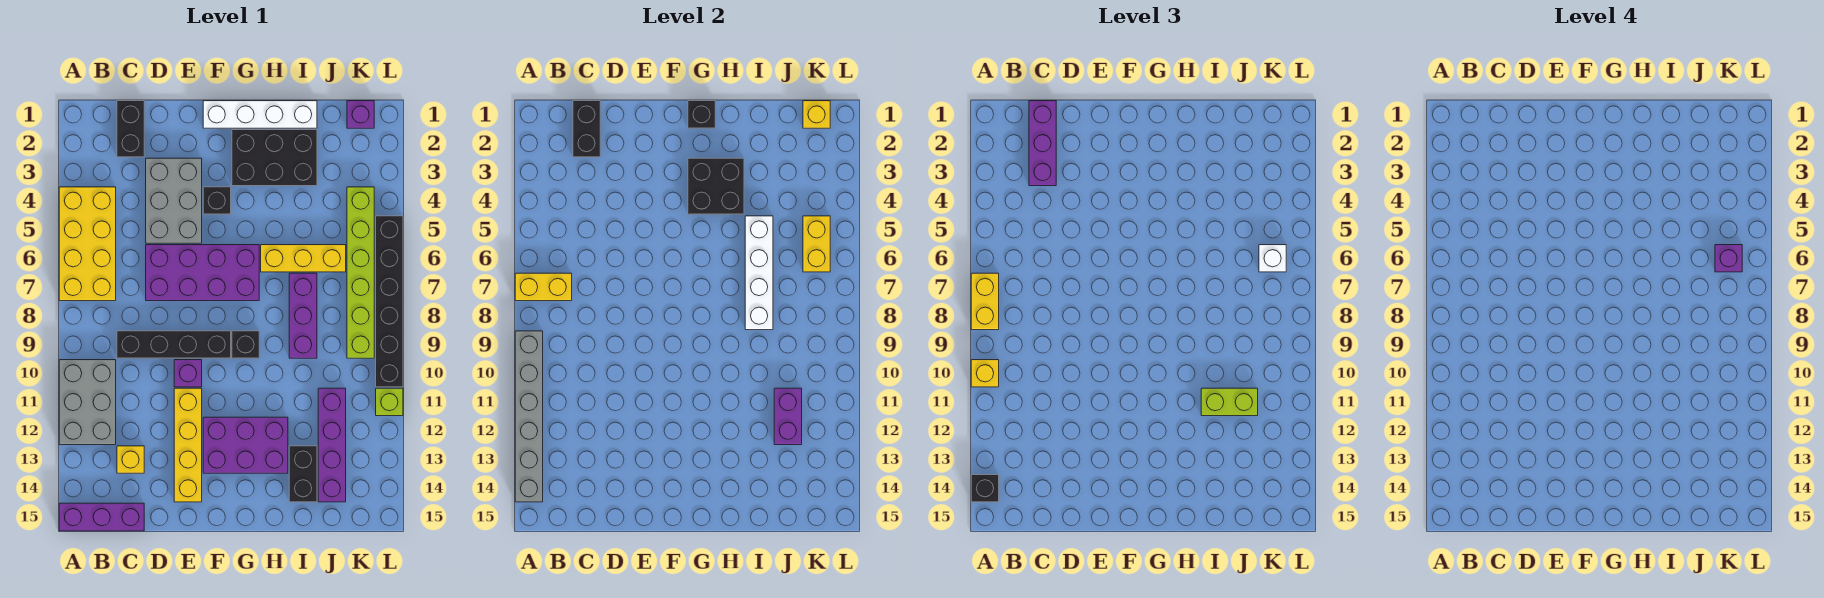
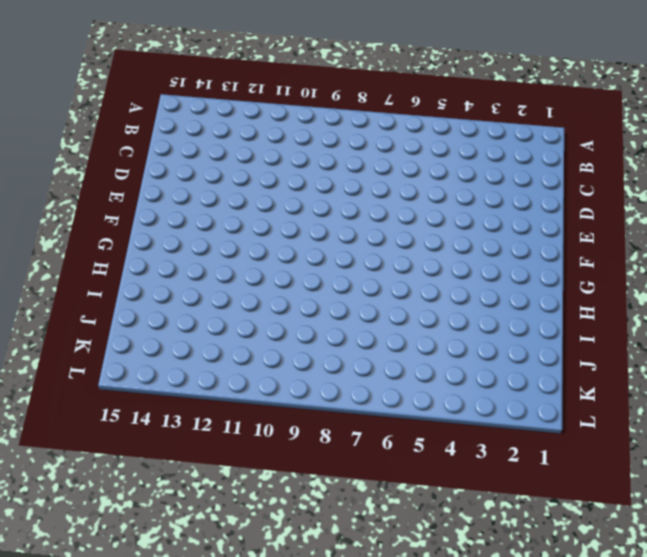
none -> yellow 2x4 brick [59,187,116,301]
none -> grey 2x3 brick [59,360,116,445]
none -> purple 1x3 brick [59,503,144,531]
none -> black 1x2 brick [117,101,144,157]

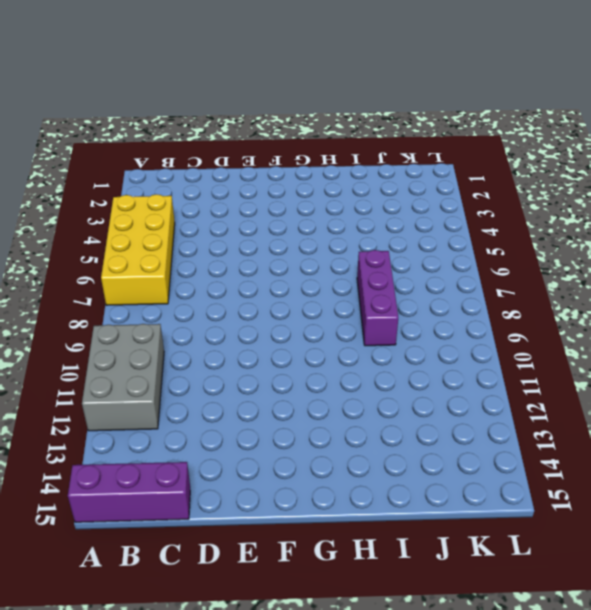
none -> black 1x2 brick [117,101,144,157]
none -> black 1x4 brick [117,331,231,358]
none -> yellow 1x1 brick [117,446,144,473]
none -> grey 2x3 brick [146,158,202,243]

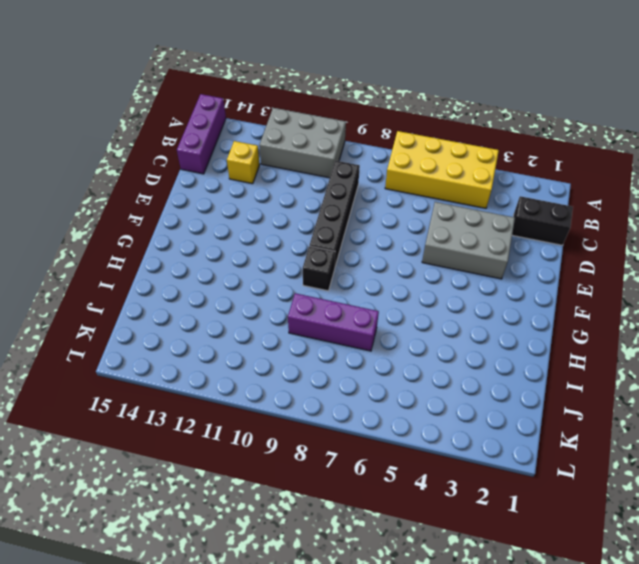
none -> purple 2x4 brick [146,245,259,301]
none -> purple 1x1 brick [174,360,202,387]
none -> yellow 1x4 brick [174,388,202,502]
none -> white 1x4 brick [203,101,317,128]

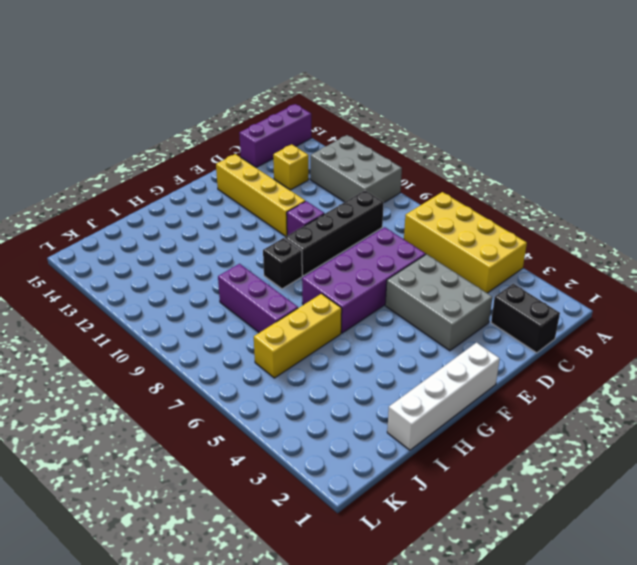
none -> black 1x1 brick [203,187,231,214]
none -> purple 2x3 brick [203,417,288,473]
none -> black 2x3 brick [232,130,317,186]
none -> black 1x2 brick [289,446,317,502]

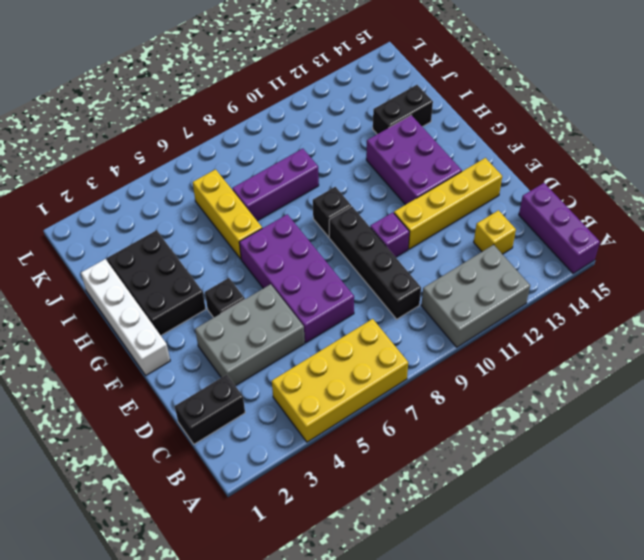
none -> purple 1x4 brick [318,388,346,502]
none -> purple 1x1 brick [347,101,374,128]
none -> lime 1x6 brick [347,187,374,358]
none -> black 1x6 brick [376,216,403,387]

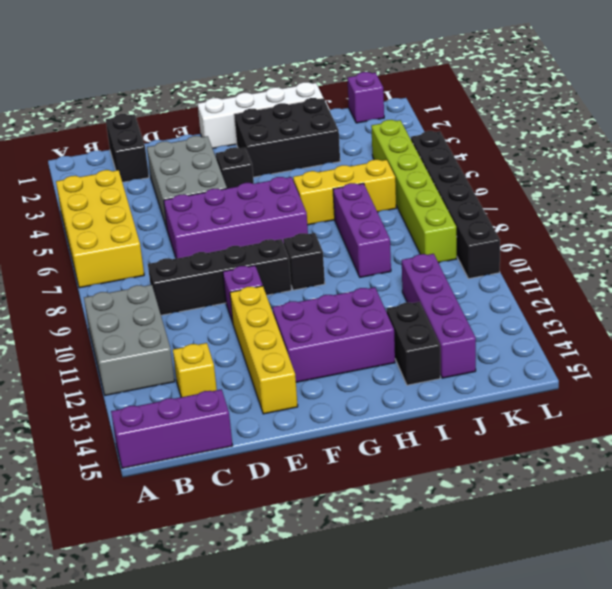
none -> lime 1x1 brick [376,388,403,416]
none -> yellow 1x2 brick [515,273,572,301]
none -> grey 1x6 brick [515,331,543,502]
none -> black 1x2 brick [573,101,600,157]

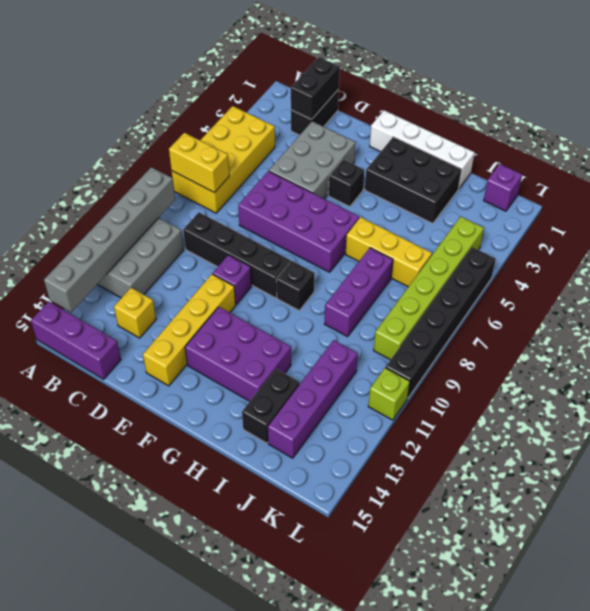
none -> black 1x1 brick [688,101,715,128]
none -> black 2x2 brick [688,158,744,214]
none -> white 1x4 brick [745,216,773,330]
none -> purple 1x2 brick [774,388,802,445]

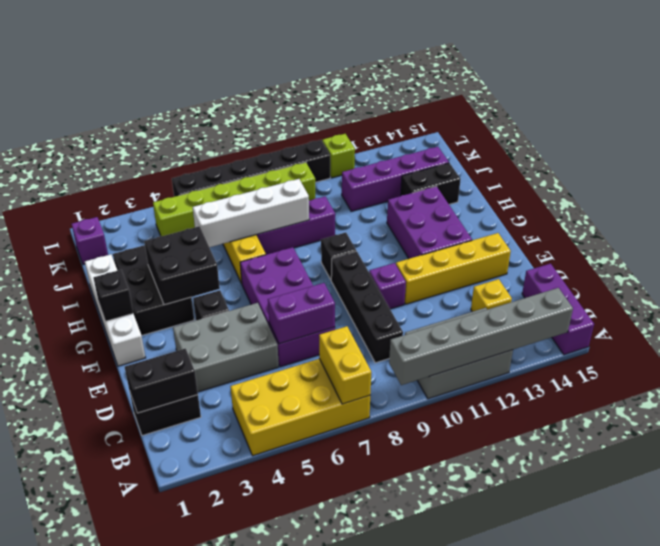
purple 1x2 brick [268,283,335,344] -> purple 1x2 brick moved to [774,388,802,445]
none -> yellow 1x1 brick [803,101,830,128]
none -> yellow 1x2 brick [803,216,830,272]
none -> yellow 1x2 brick [971,273,999,330]
none -> yellow 1x1 brick [971,360,999,387]

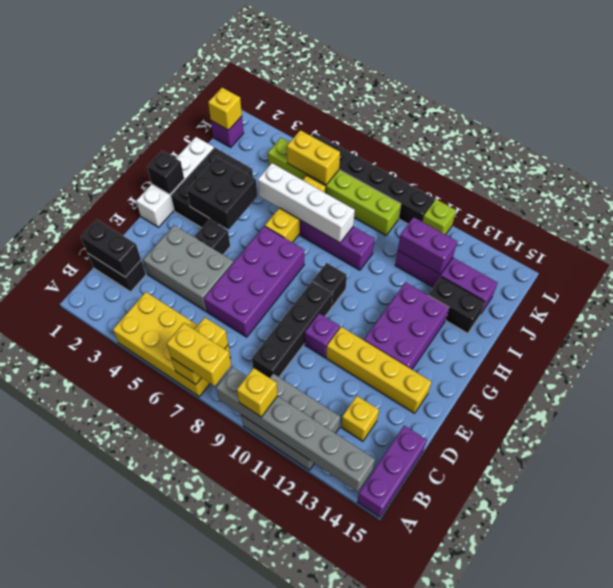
none -> black 1x1 brick [971,475,999,502]
none -> purple 1x3 brick [1029,101,1056,186]
none -> lime 1x2 brick [1201,388,1258,416]
none -> white 1x1 brick [1259,245,1286,272]

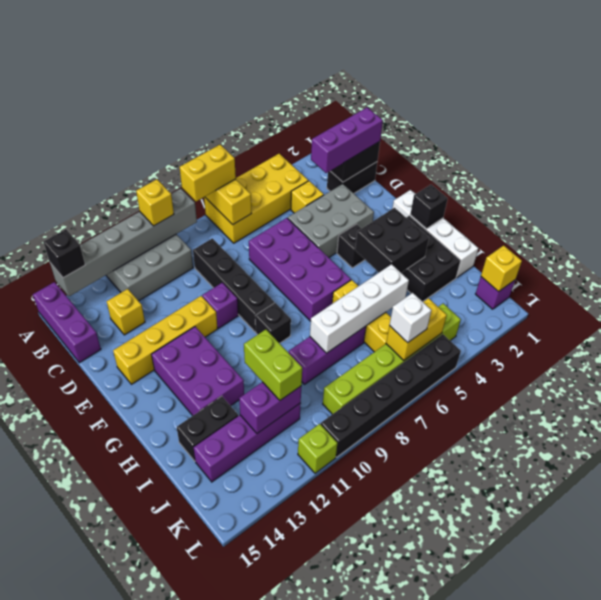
yellow 1x1 brick [291,181,324,213] -> none
none -> purple 1x1 brick [1715,245,1742,272]

